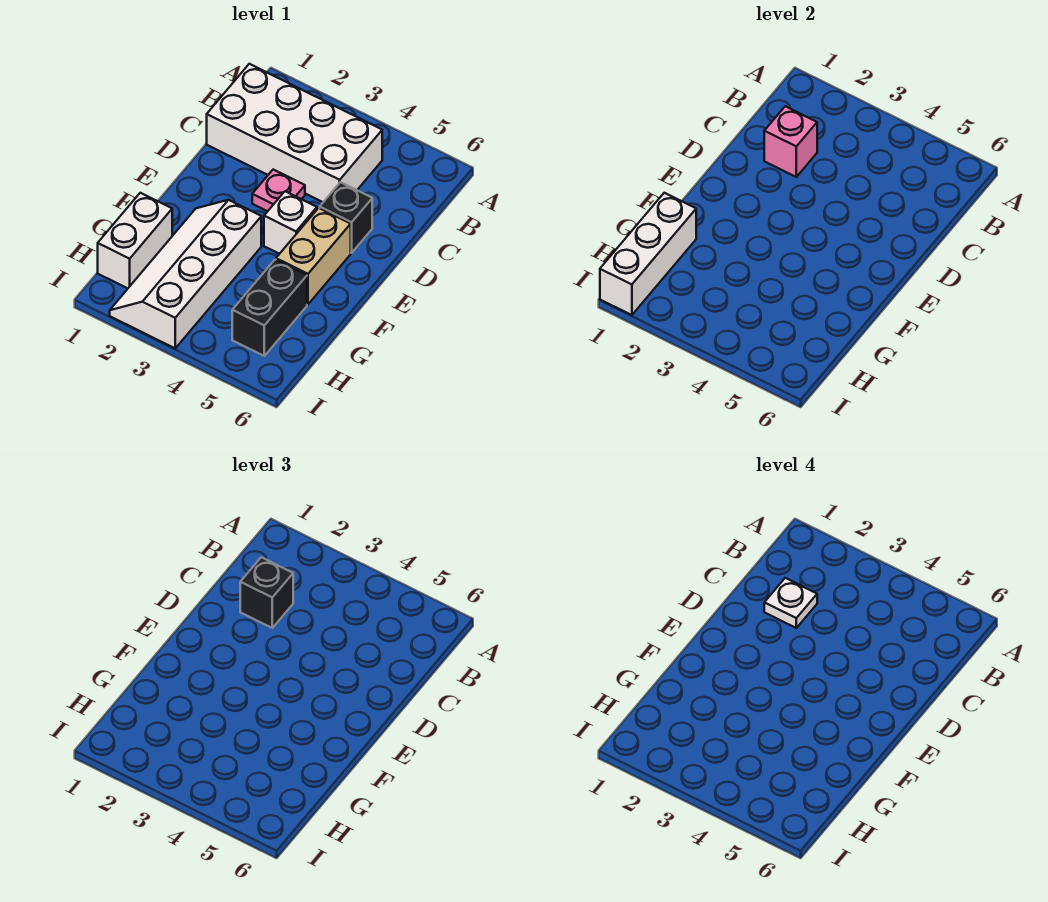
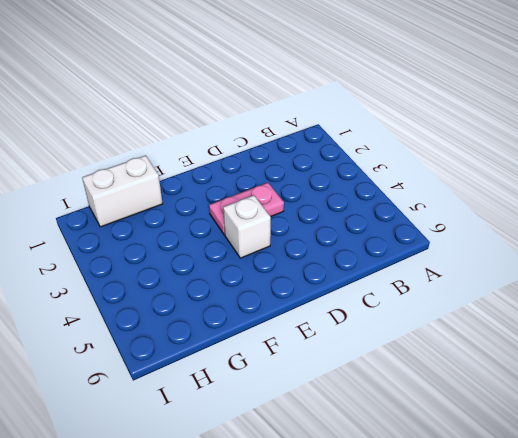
pink 1x2 plate [209,183,284,235] -> pink 1x1 plate [252,170,305,211]
none -> white 2x4 brick [207,64,382,202]
none -> black 1x1 brick [320,182,372,253]
none -> tan 1x2 brick [276,208,351,304]

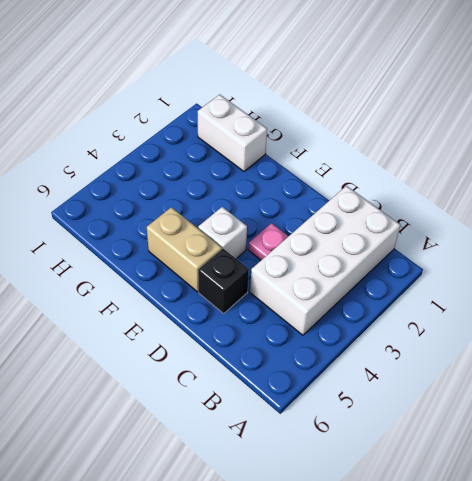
none -> white 2x4 slope [110,200,261,348]
none -> black 1x2 brick [232,260,307,356]
none -> pink 1x1 brick [764,106,817,177]

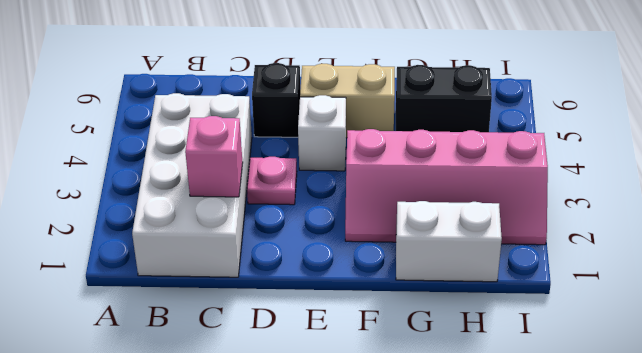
pink 2x4 slope [345,129,548,245] -> white 2x4 slope [110,200,261,348]
none -> white 1x3 brick [600,193,696,315]
none -> black 1x1 brick [240,557,293,628]
none -> white 1x1 plate [764,578,817,628]

